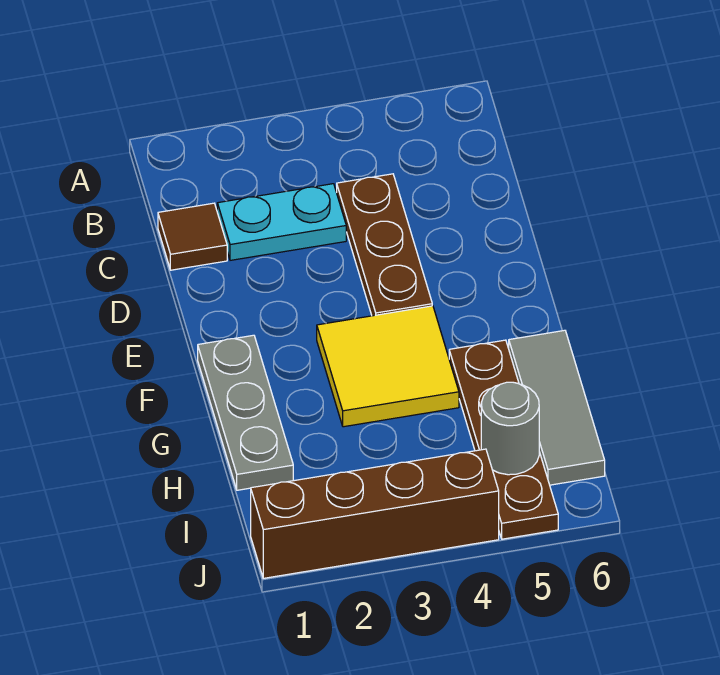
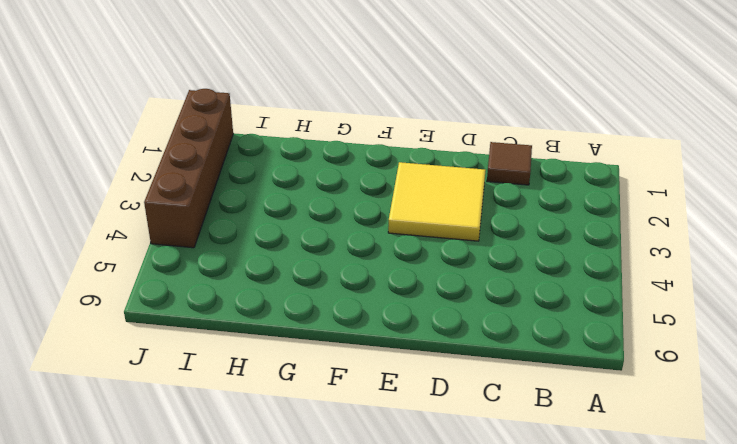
yellow 2x2 tile [388,162,485,241] -> yellow 2x2 tile moved to [317,306,459,427]
none -> cyan 1x2 plate [217,184,346,260]
none -> brown 1x3 plate [337,174,432,316]

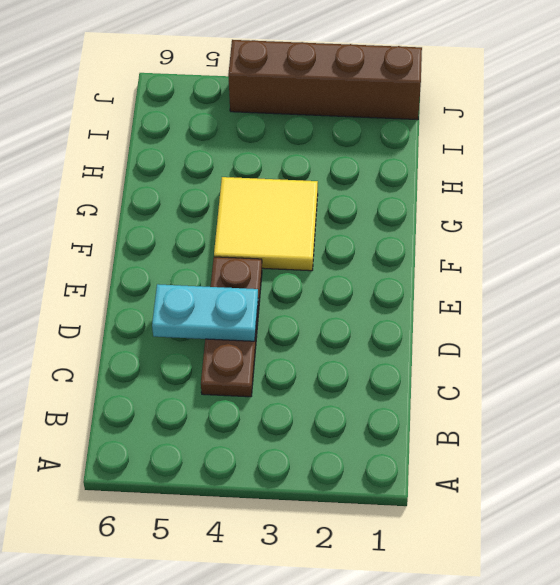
cyan 1x2 plate [152,284,258,341] -> cyan 1x2 plate moved to [217,184,346,260]
none -> brown 1x1 tile [158,203,227,270]
none -> grey 1x3 plate [198,335,293,490]

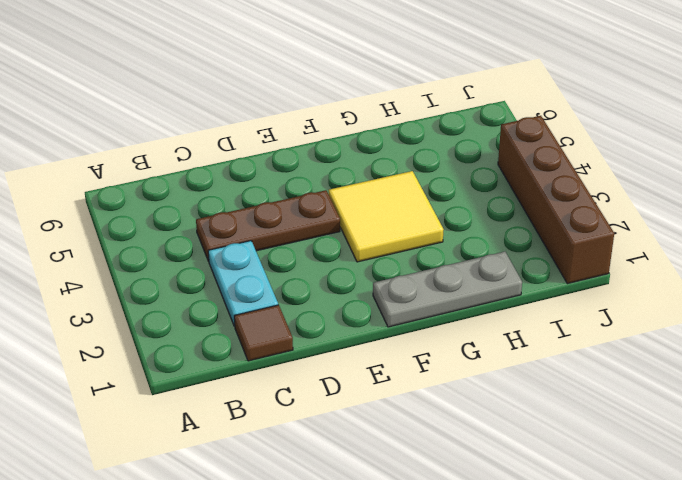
none -> brown 1x4 plate [449,340,558,539]
none -> grey 1x3 tile [509,330,605,485]

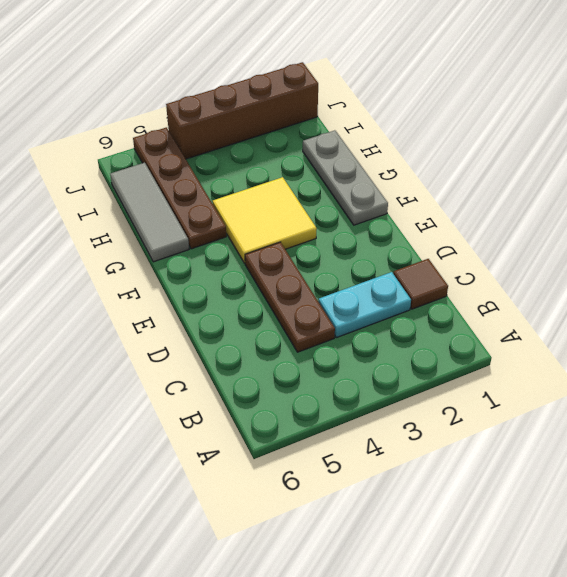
none -> grey 1x1 round brick [481,382,539,475]

